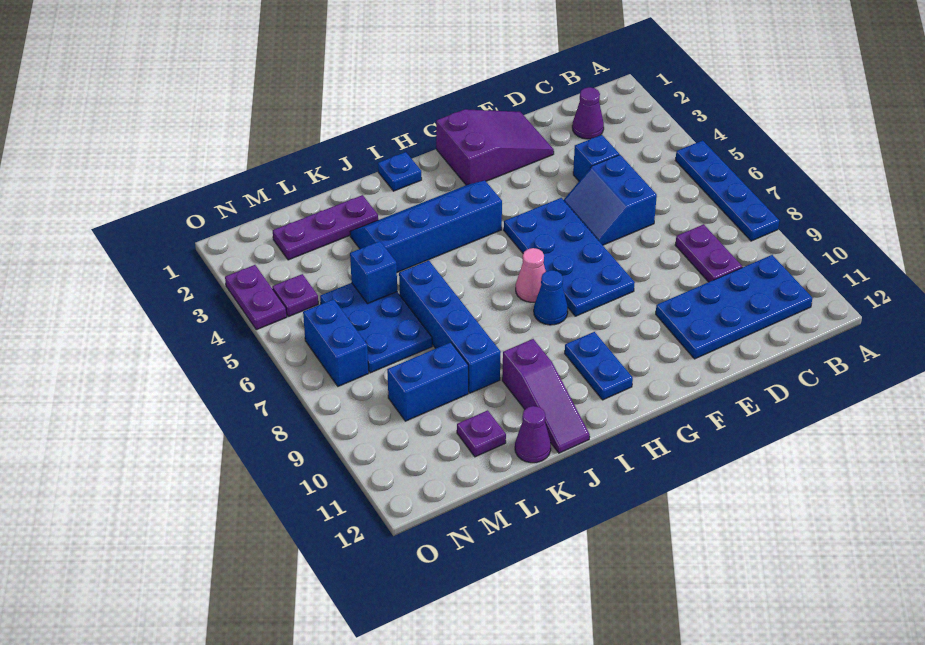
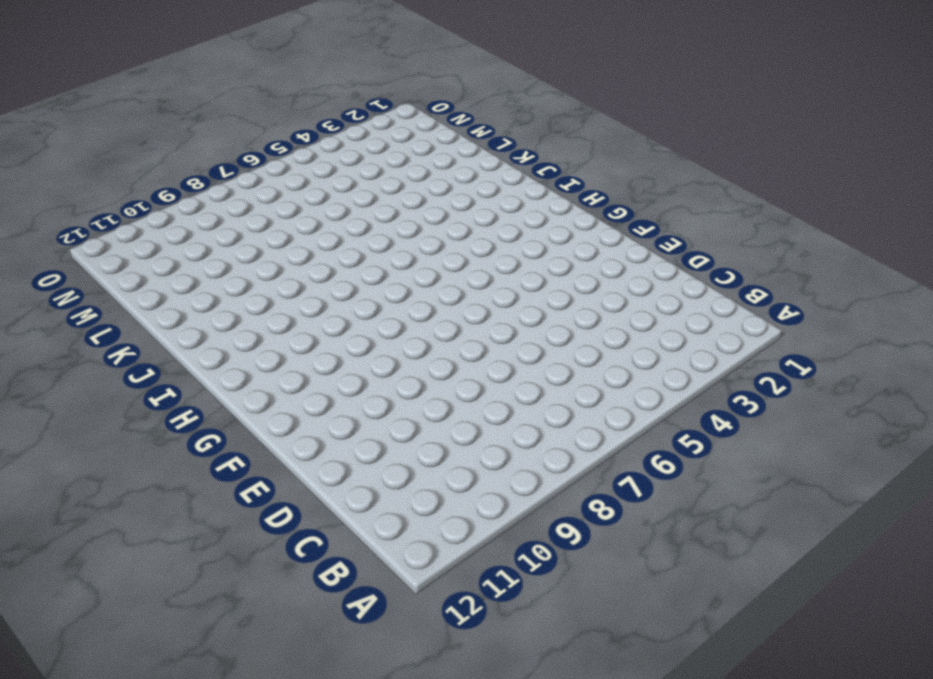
none -> blue 1x4 plate [676,140,779,241]
none -> blue 2x4 plate [656,255,812,359]
none -> purple 1x1 cone [572,87,604,139]

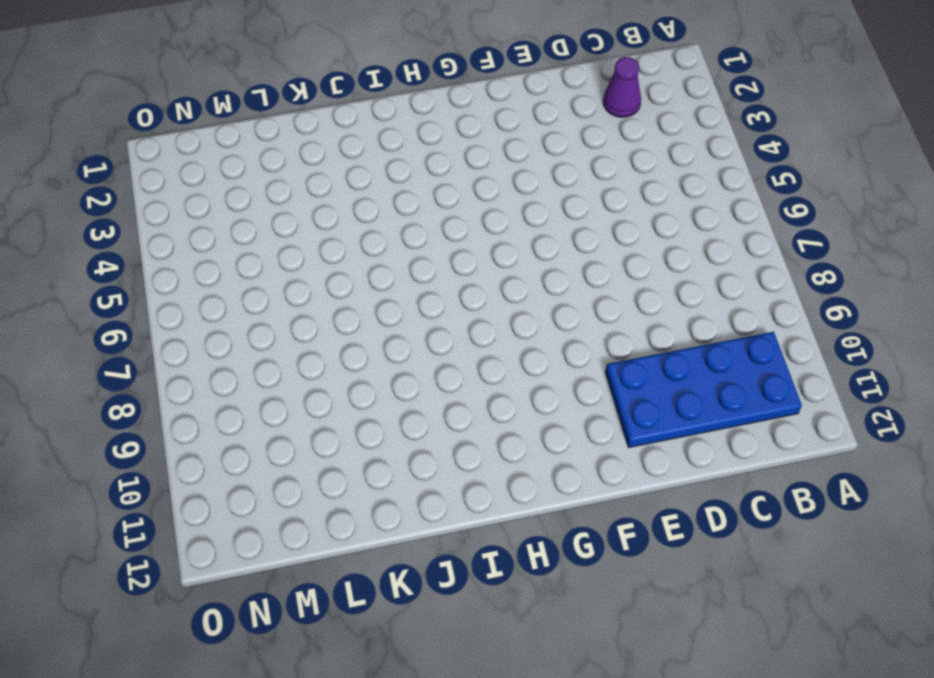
none -> blue 1x4 plate [676,140,779,241]
none -> purple 1x2 plate [675,224,742,282]
none -> blue 1x1 brick [573,135,619,181]

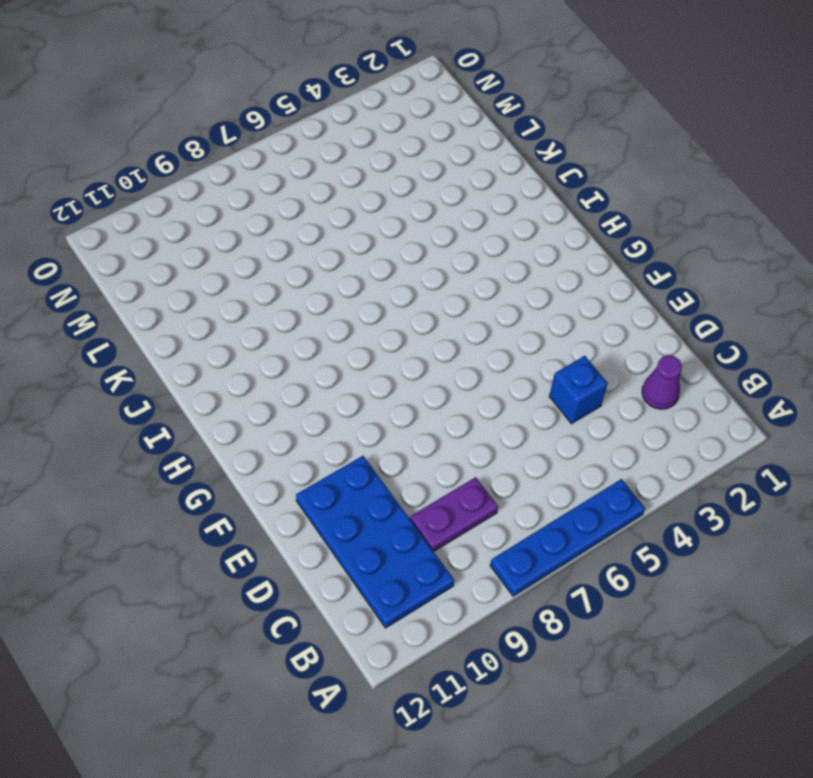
none -> blue 2x2 slope [564,155,657,245]
none -> purple 2x3 slope [436,109,554,185]
none -> blue 2x4 plate [504,198,635,316]

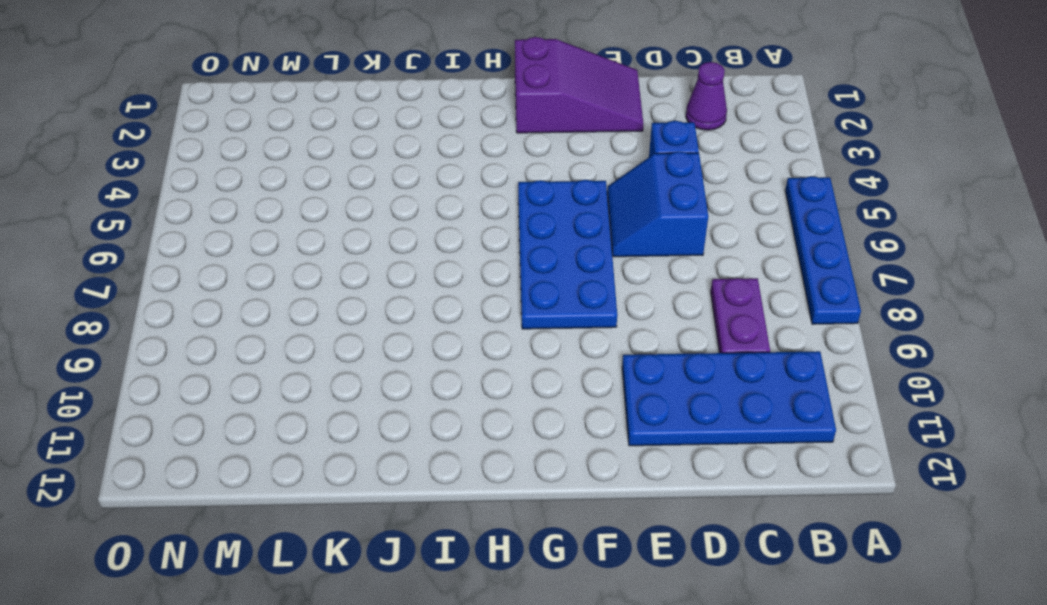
none -> blue 2x4 slope [350,181,502,272]
none -> pink 1x1 cone [516,248,546,302]
none -> blue 1x1 cone [534,270,568,325]

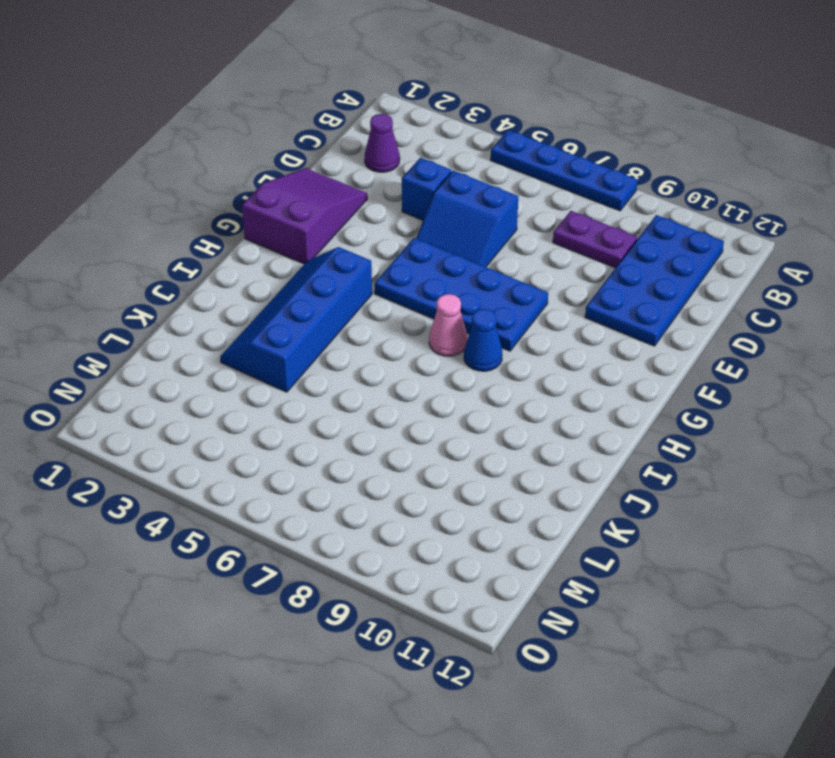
none -> blue 1x2 plate [565,332,633,400]
none -> blue 1x1 plate [378,152,422,191]
none -> purple 1x3 slope [502,339,590,453]

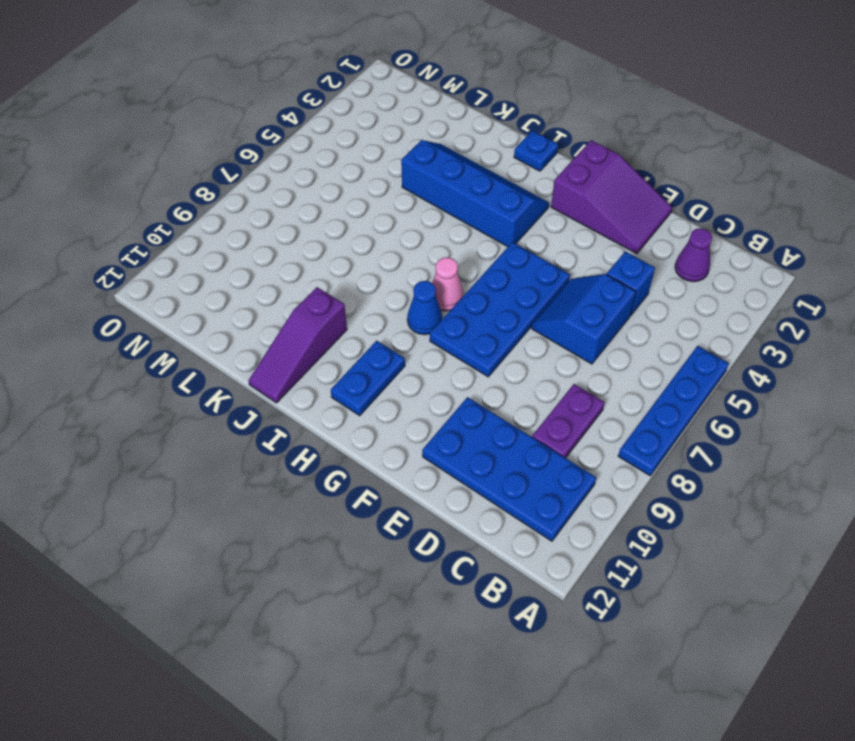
none -> purple 1x3 plate [273,195,378,260]
none -> blue 1x4 brick [399,260,501,393]
none -> purple 1x1 cone [515,406,551,463]

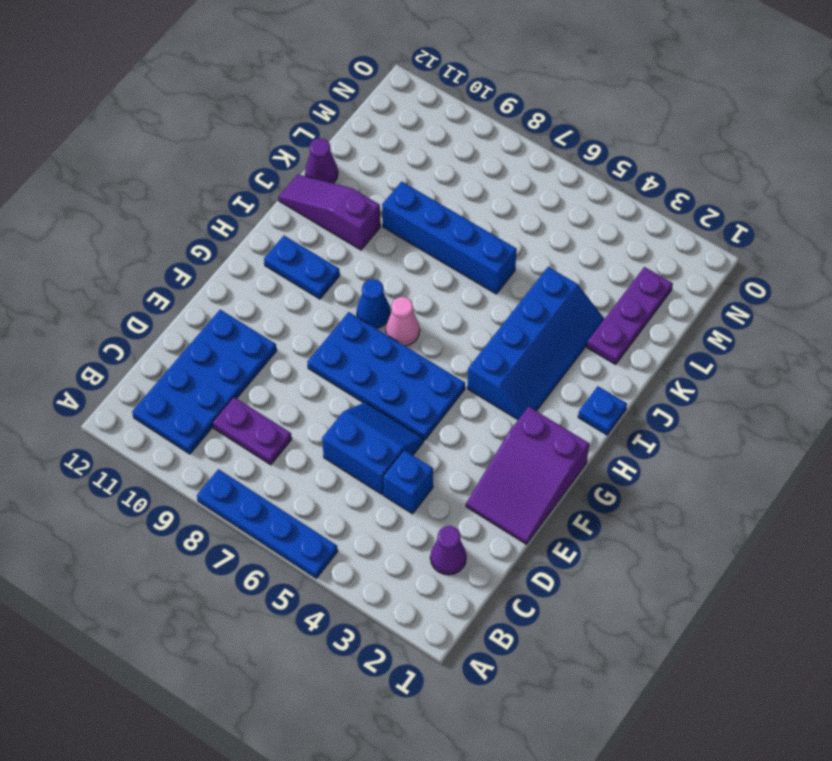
none -> blue 2x3 plate [320,283,432,373]
none -> blue 1x2 brick [387,342,468,421]
none -> purple 1x1 plate [457,410,506,457]

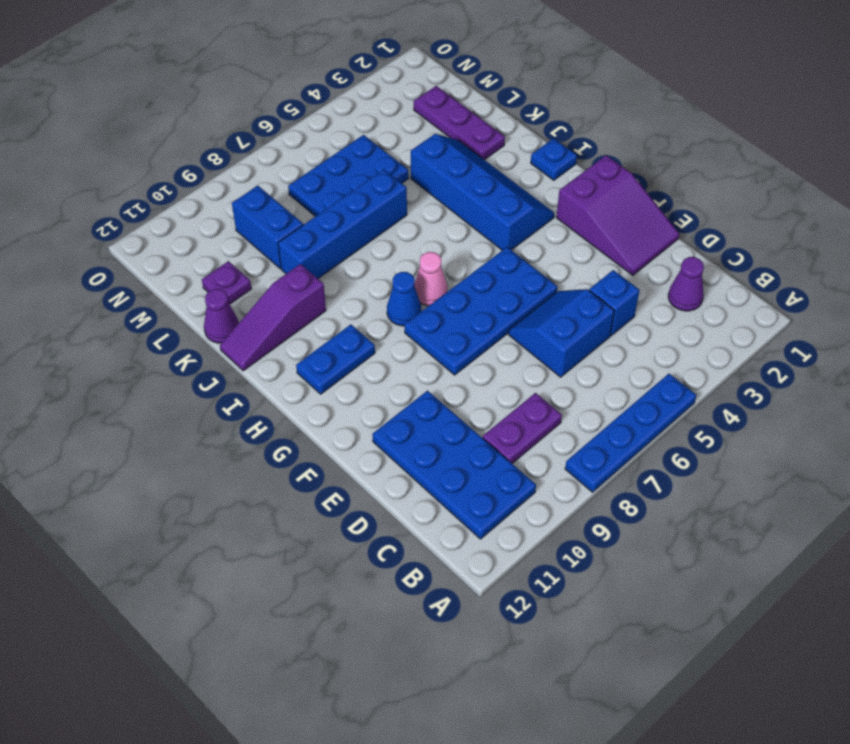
none -> purple 1x1 plate [272,274,318,317]
none -> blue 1x2 brick [303,299,369,386]
none -> purple 1x2 plate [225,265,287,330]

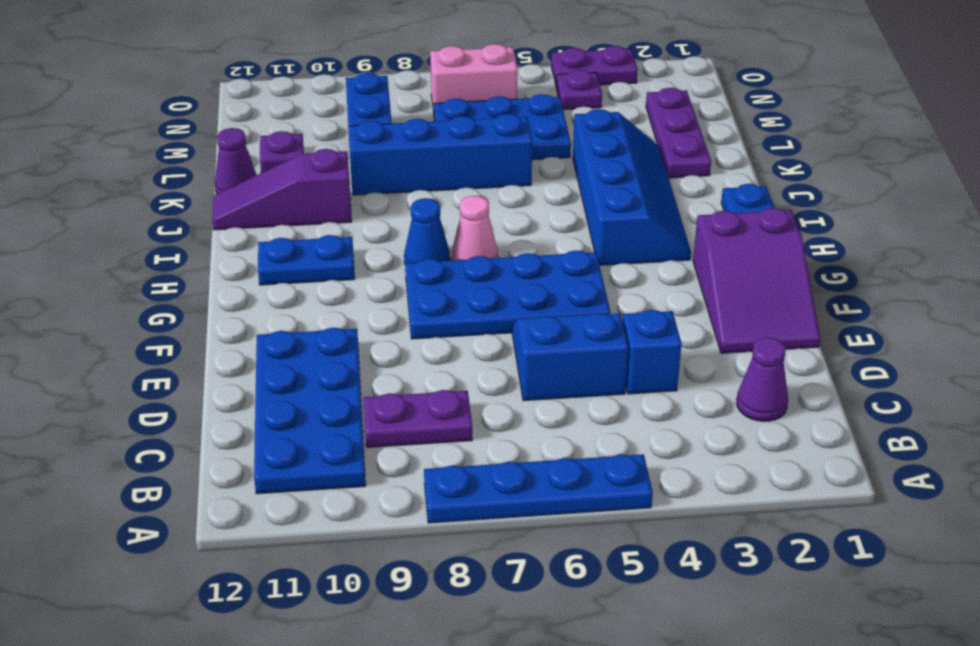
pink 1x2 brick [430,44,518,112] -> blue 1x2 brick [303,299,369,386]
none -> blue 1x1 brick [350,241,397,304]

